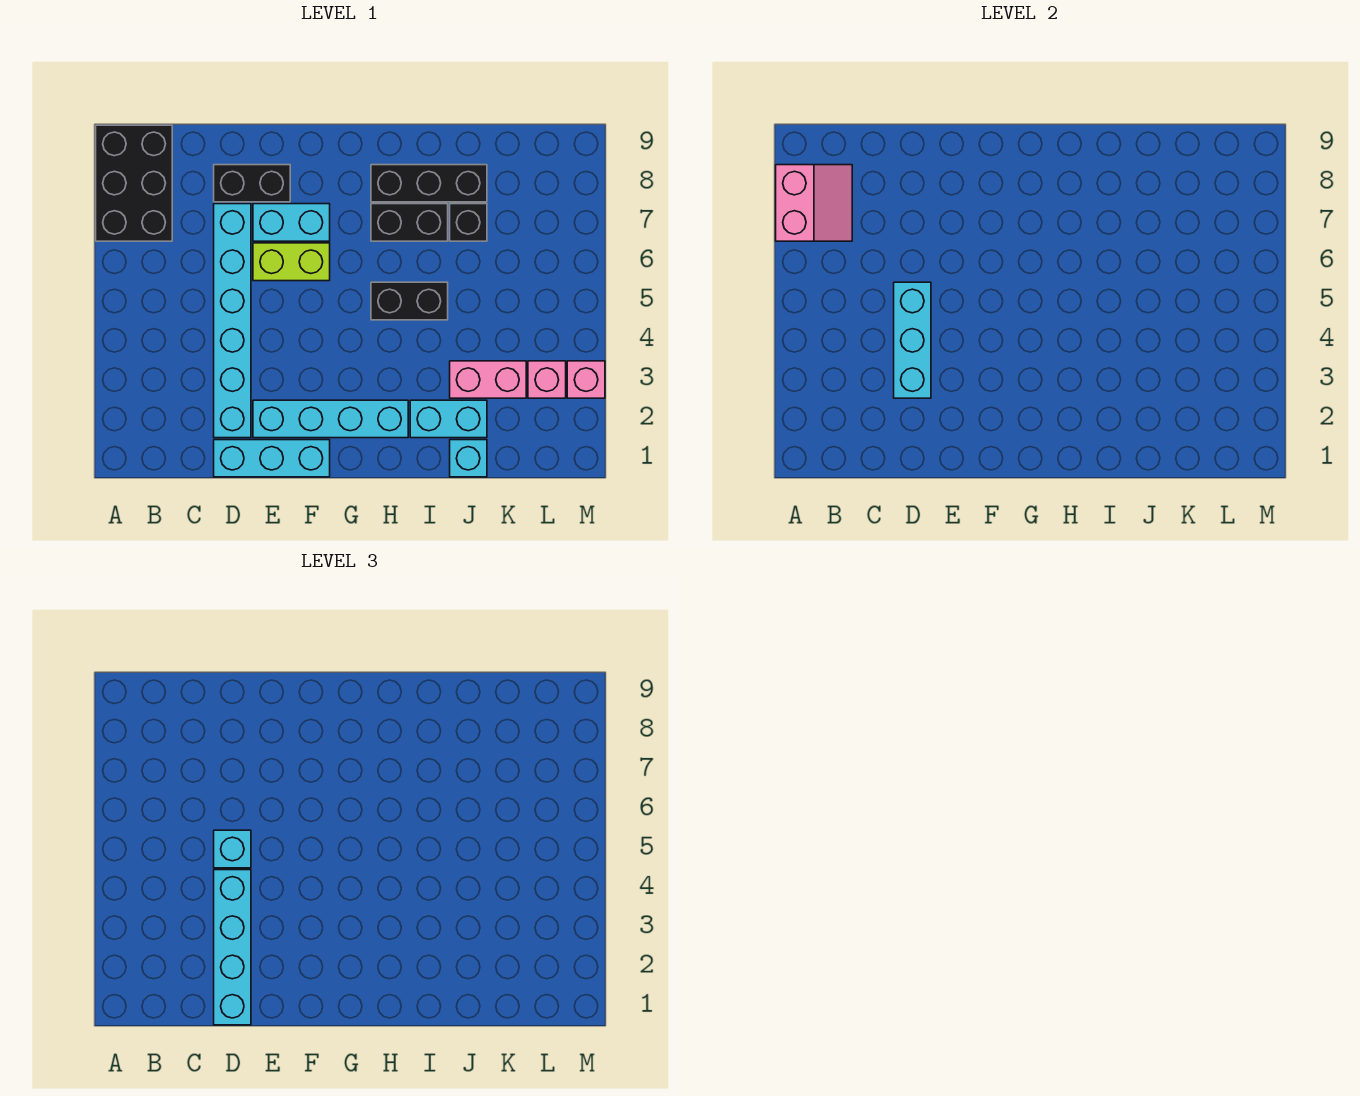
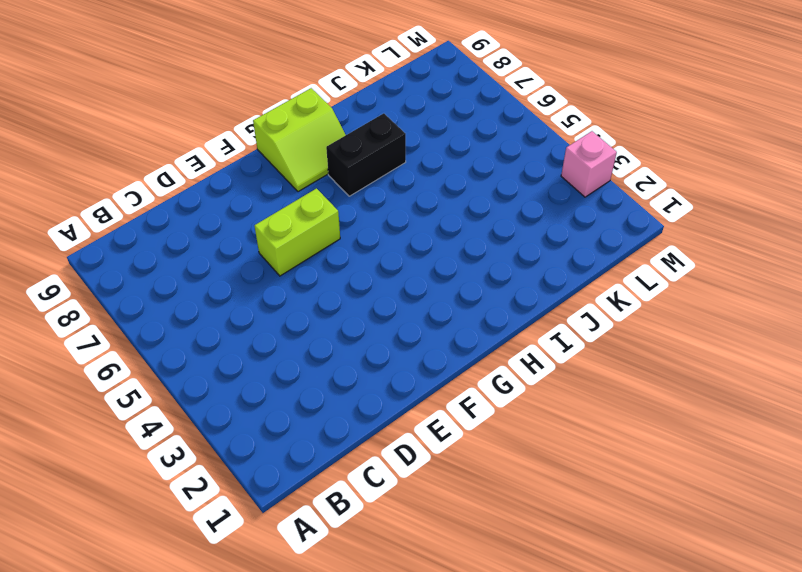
lime 2x2 slope [253,88,345,192] -> black 1x3 brick [371,165,487,202]
none -> black 2x3 brick [96,125,172,241]
none -> cyan 1x3 brick [214,440,330,477]
none -> cyan 1x6 brick [214,204,251,438]

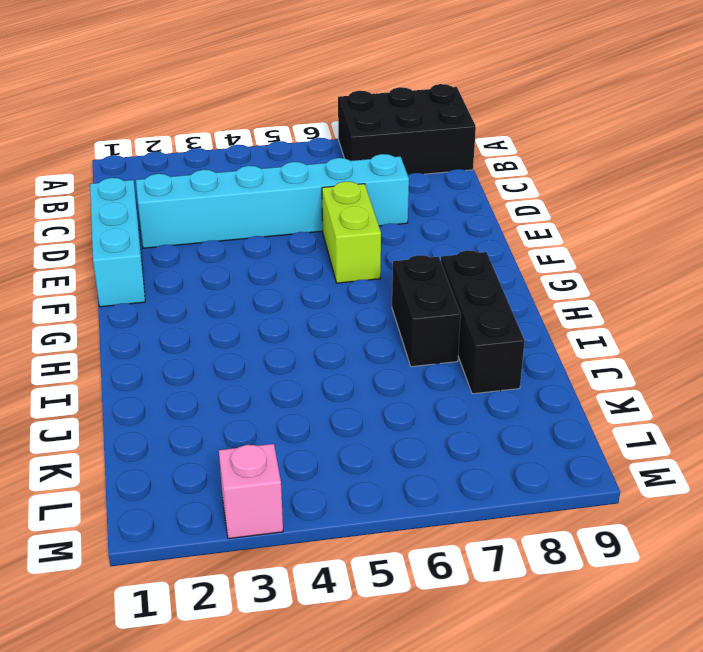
none -> black 1x2 brick [214,165,290,202]
none -> cyan 1x4 brick [253,400,408,438]
none -> cyan 1x2 brick [253,204,330,241]

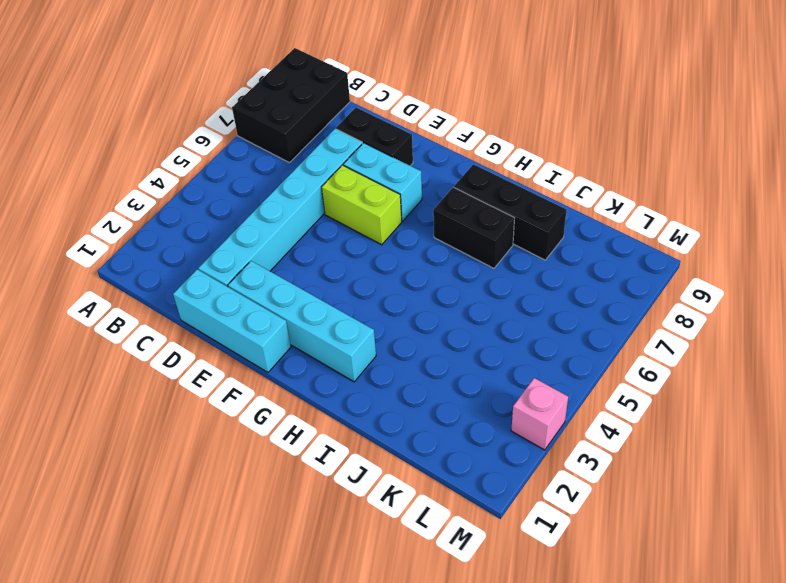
none -> black 1x2 brick [371,282,448,320]
none -> cyan 1x2 brick [410,400,487,438]
none -> cyan 1x1 brick [450,440,487,477]

